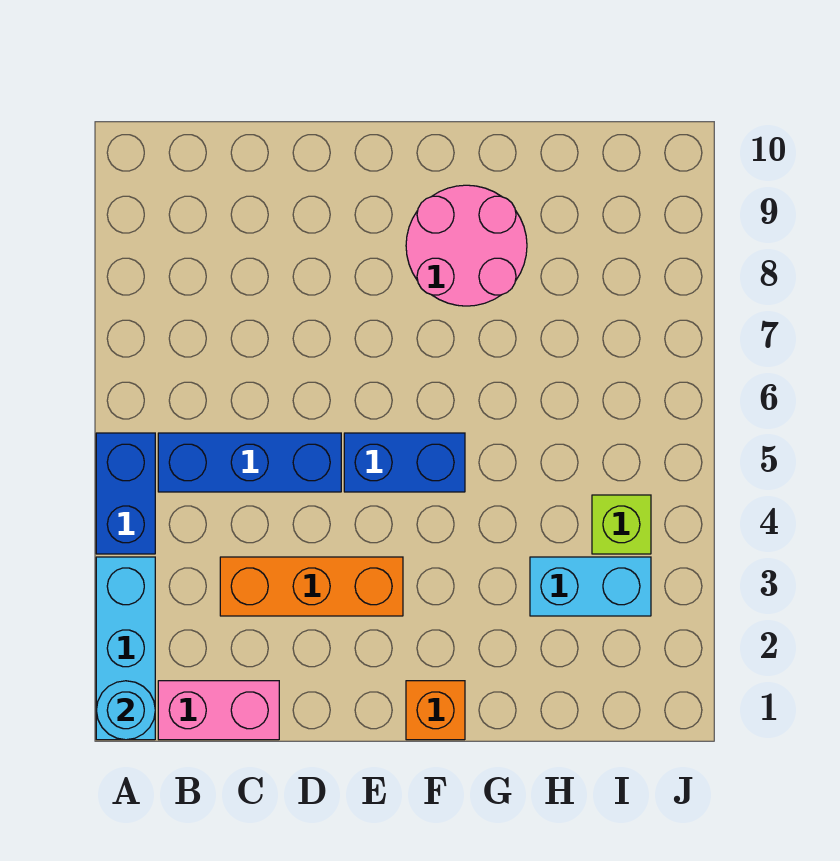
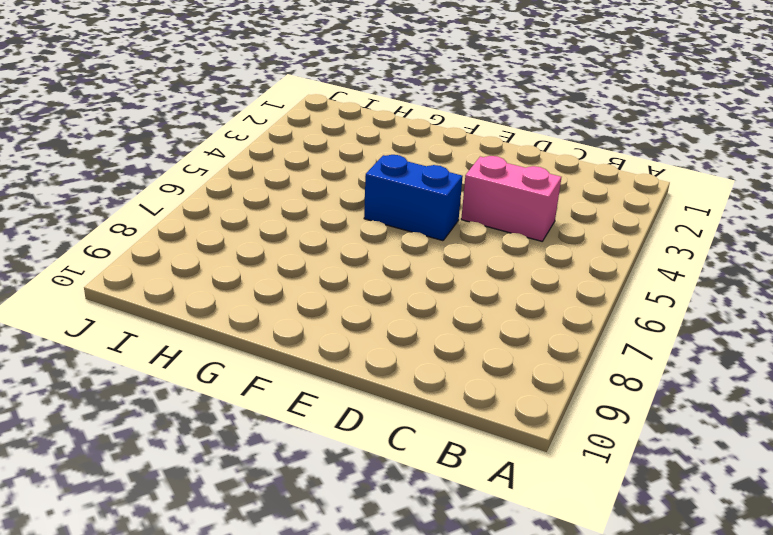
pink 1x2 brick [461,156,561,241] -> pink 1x2 brick moved to [158,681,279,740]
none -> cyan 1x3 brick [96,557,155,740]
none -> blue 1x2 brick [96,433,155,554]

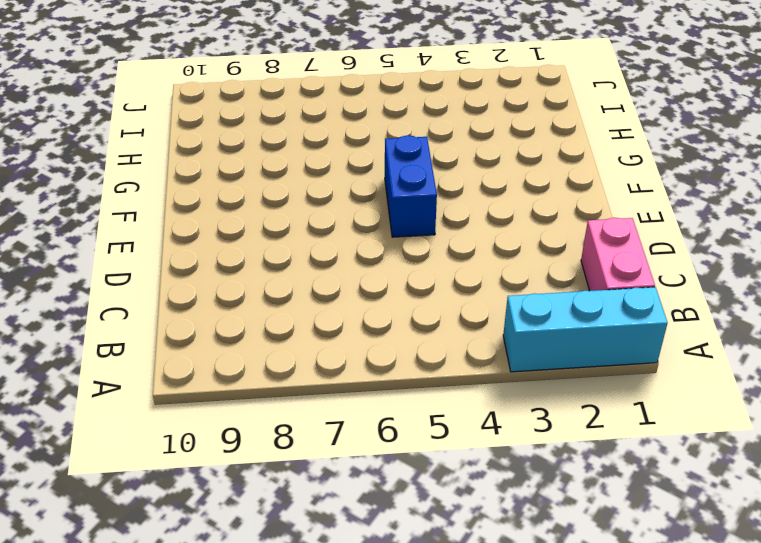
none -> blue 1x2 brick [96,433,155,554]
none -> blue 1x3 brick [158,433,341,492]

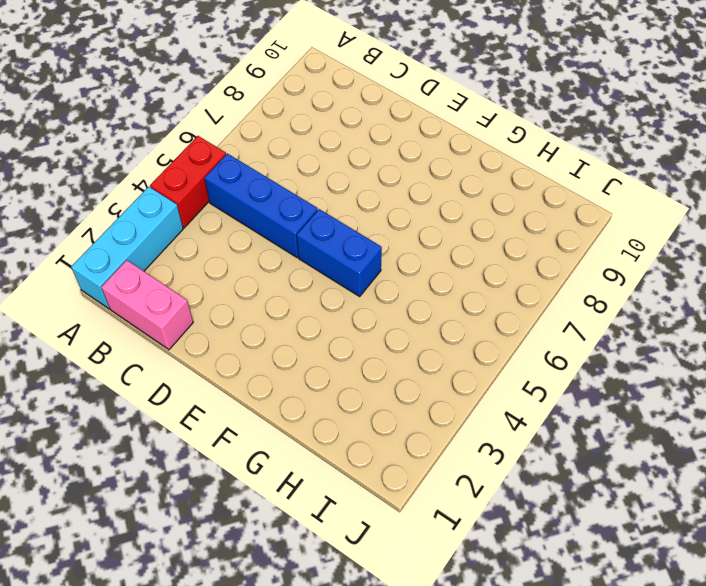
red 1x2 brick [150,136,226,228] -> blue 1x2 brick [96,433,155,554]
none -> orange 1x3 brick [220,557,403,616]
none -> orange 1x1 brick [406,681,465,740]

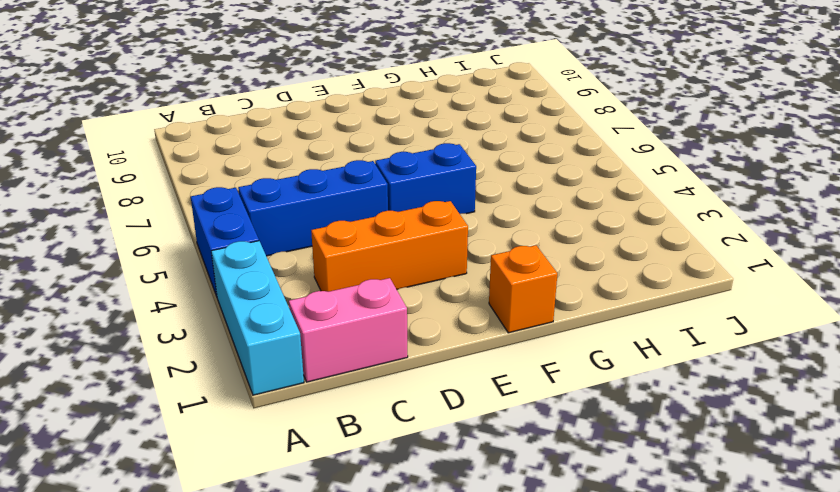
none -> pink 2x2 round brick [406,185,527,306]
none -> cyan 1x2 brick [530,557,651,616]

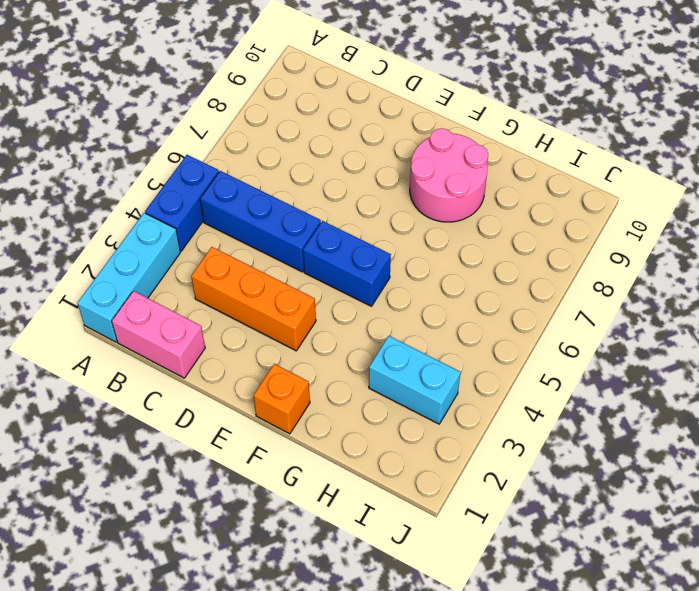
none -> lime 1x1 brick [592,495,651,554]
none -> cyan 1x1 round brick [96,681,155,740]

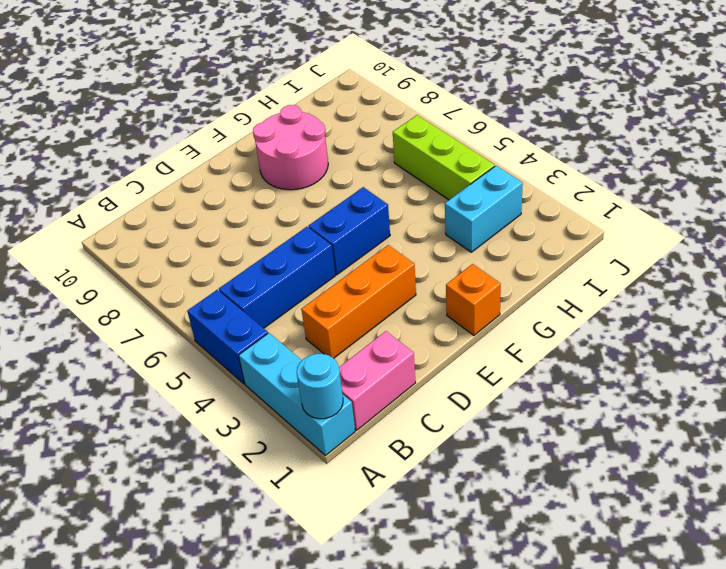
lime 1x3 brick [393,115,495,200] -> lime 1x1 brick [592,495,651,554]

